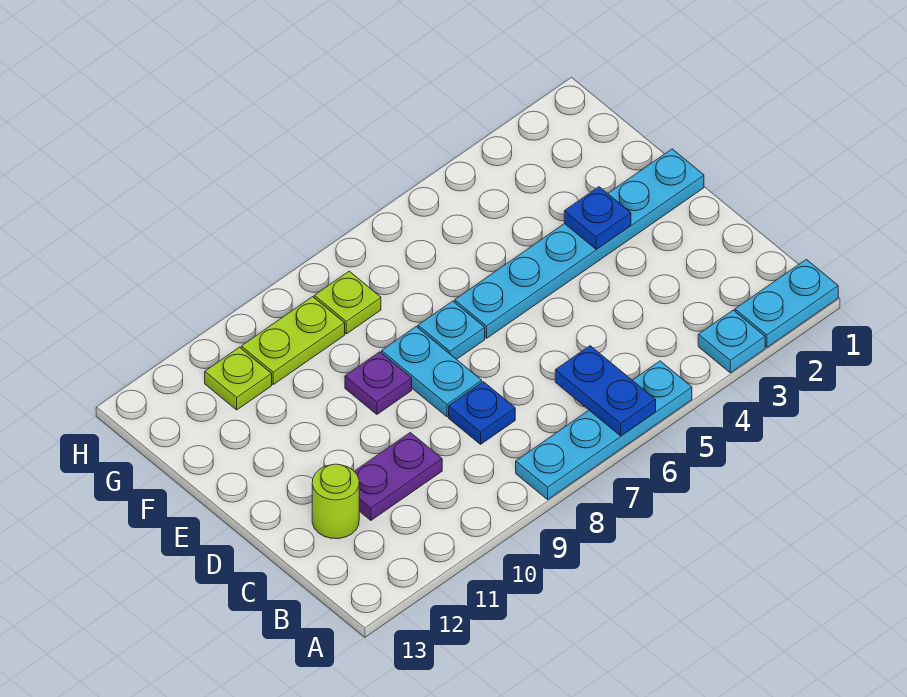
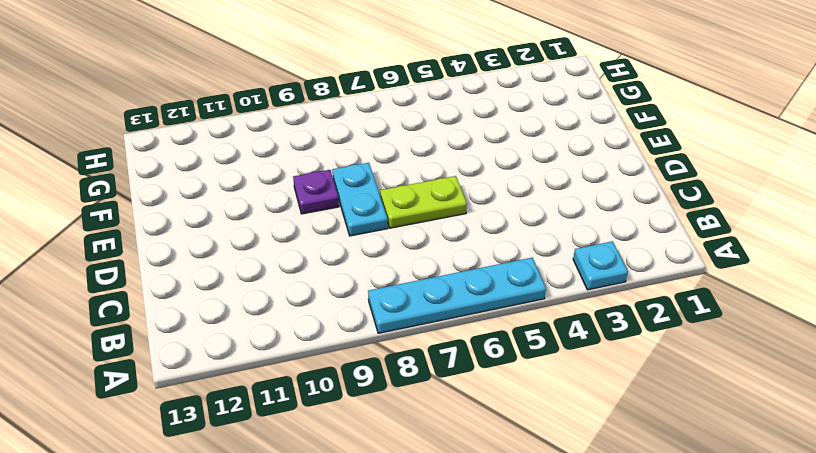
lime 1x2 plate [380,176,467,228] -> lime 1x2 plate moved to [241,297,345,384]
none -> cyan 1x2 plate [735,259,838,347]
none -> blue 1x1 plate [449,382,515,444]
none -> purple 1x2 plate [354,432,442,520]

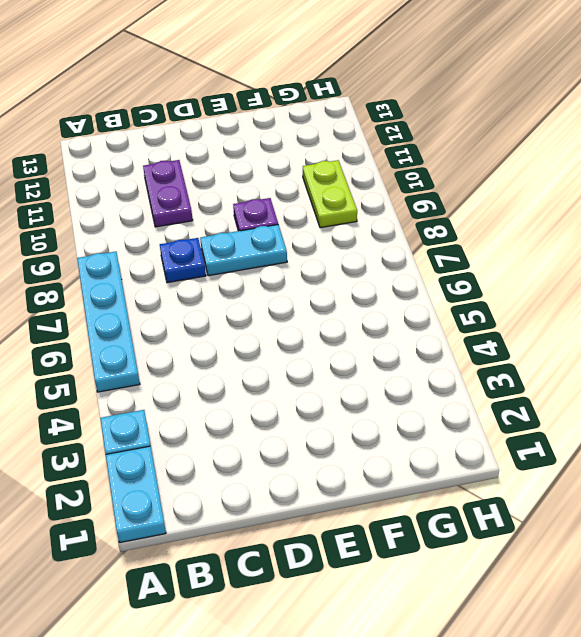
none -> lime 1x1 round brick [312,464,359,539]
none -> cyan 1x6 plate [455,149,704,338]
none -> cyan 1x1 plate [418,301,485,359]

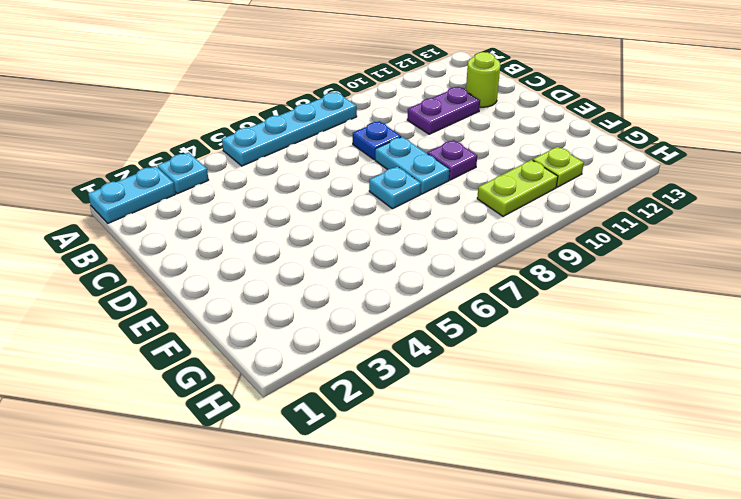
none -> cyan 1x6 plate [455,149,704,338]
none -> lime 1x1 plate [314,271,381,334]
none -> blue 1x2 plate [555,346,656,436]

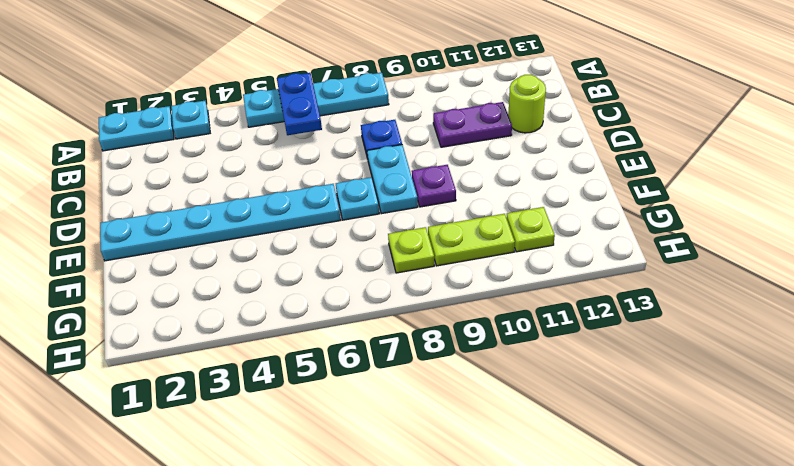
none -> blue 1x1 plate [564,187,631,249]

